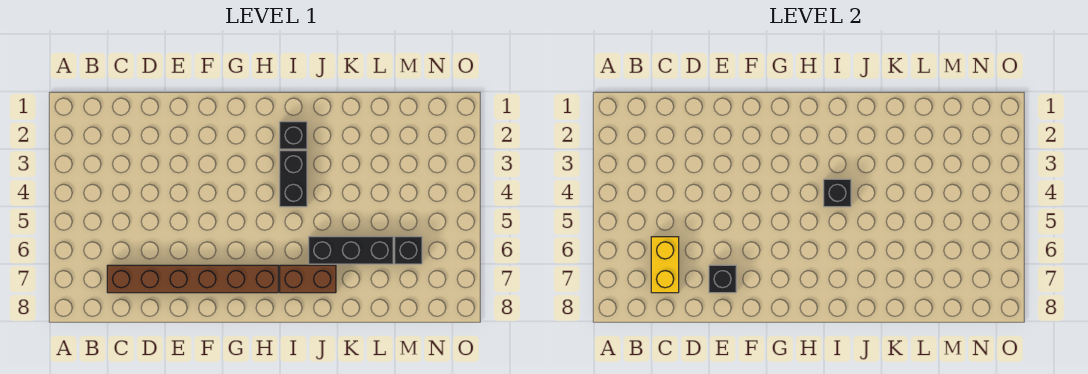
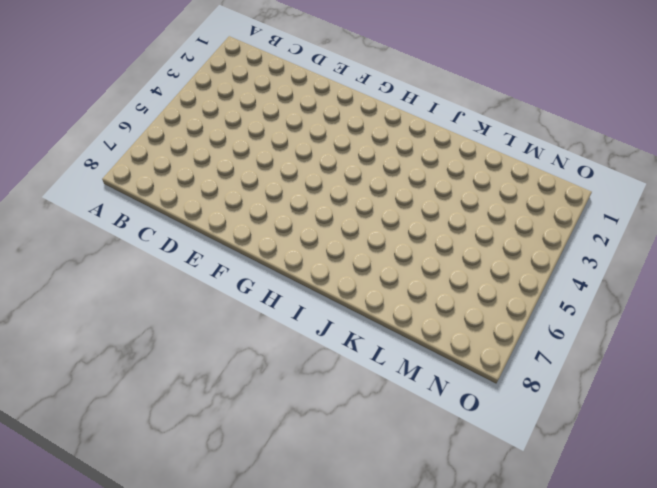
none -> brown 1x6 brick [107,265,278,293]
none -> black 1x1 brick [280,122,307,149]

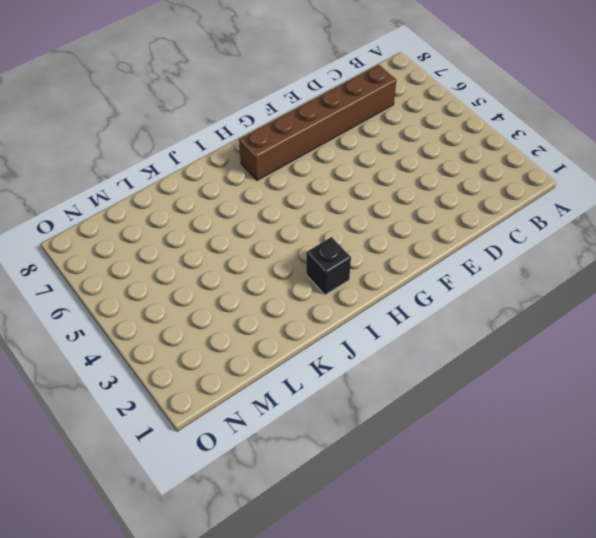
none -> black 1x2 brick [280,151,307,207]
none -> brown 1x2 brick [280,265,336,293]

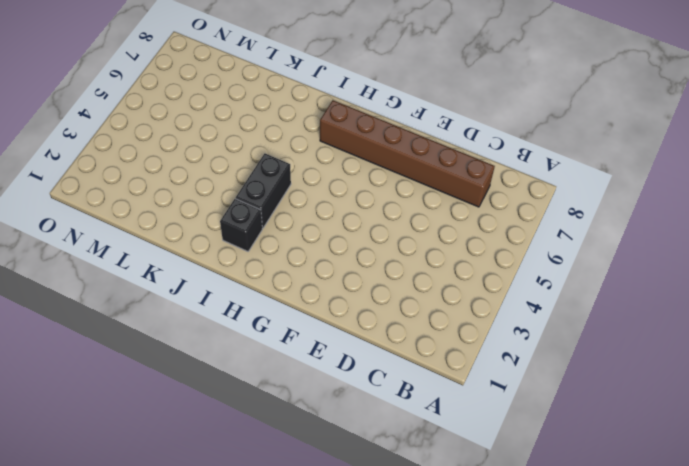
none -> brown 1x2 brick [280,265,336,293]
none -> black 1x3 brick [309,237,393,264]

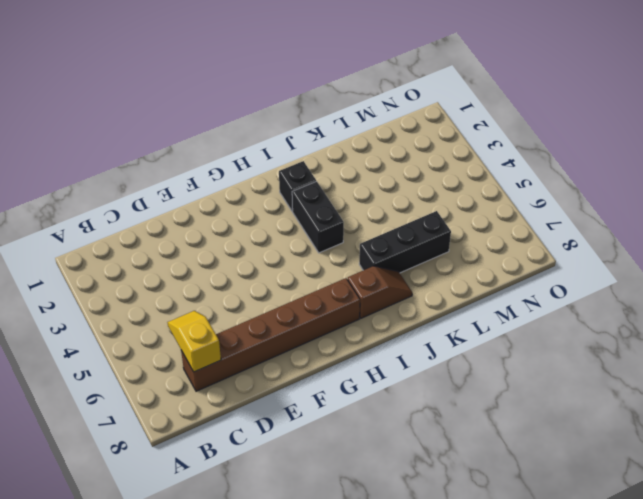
yellow 1x2 slope [167,311,221,372] -> yellow 1x2 brick [651,237,679,293]
brown 1x2 slope [348,266,412,318] -> brown 1x2 brick [280,265,336,293]
none -> black 1x1 brick [395,237,422,264]
none -> black 1x1 brick [709,265,736,293]

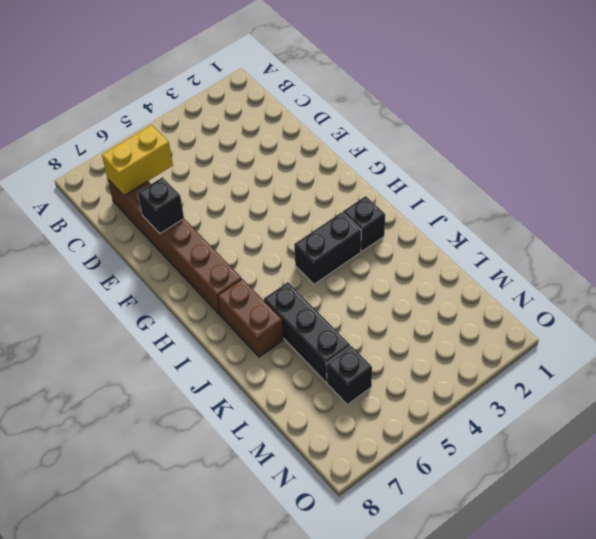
none -> black 1x1 brick [824,179,851,207]

